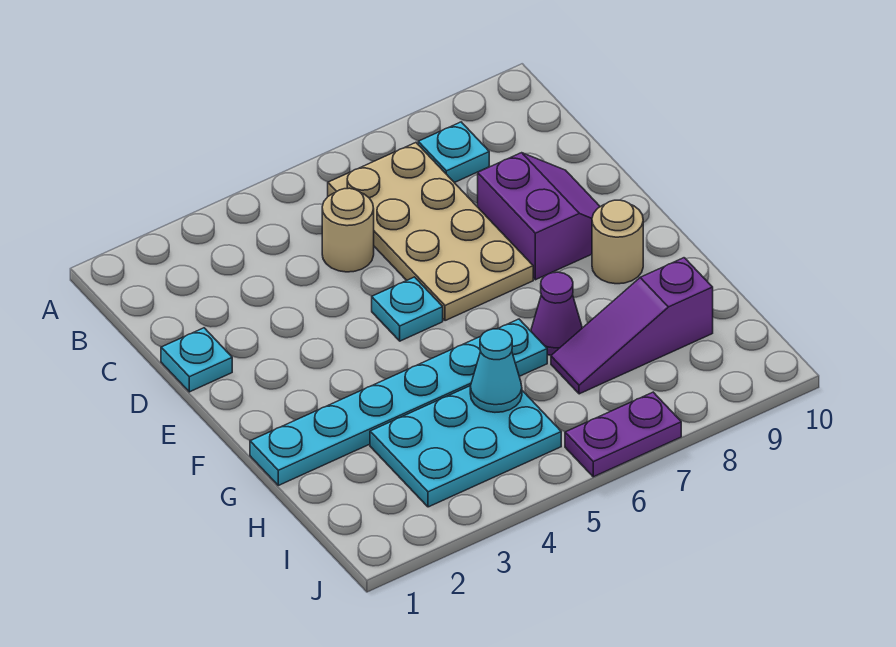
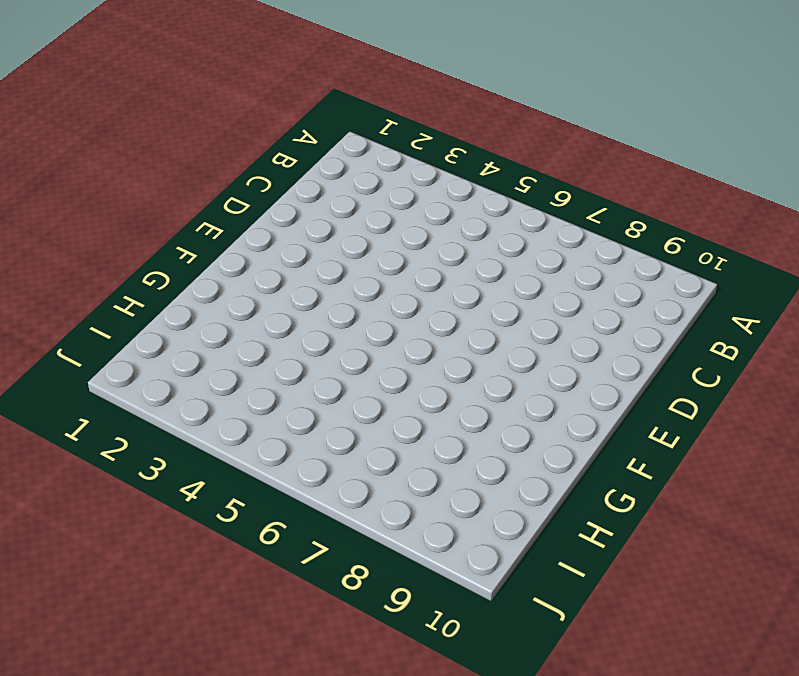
none -> tan 2x4 plate [328,143,533,321]
none -> cyan 1x1 plate [418,122,489,183]
none -> tan 1x1 round brick [322,188,374,272]

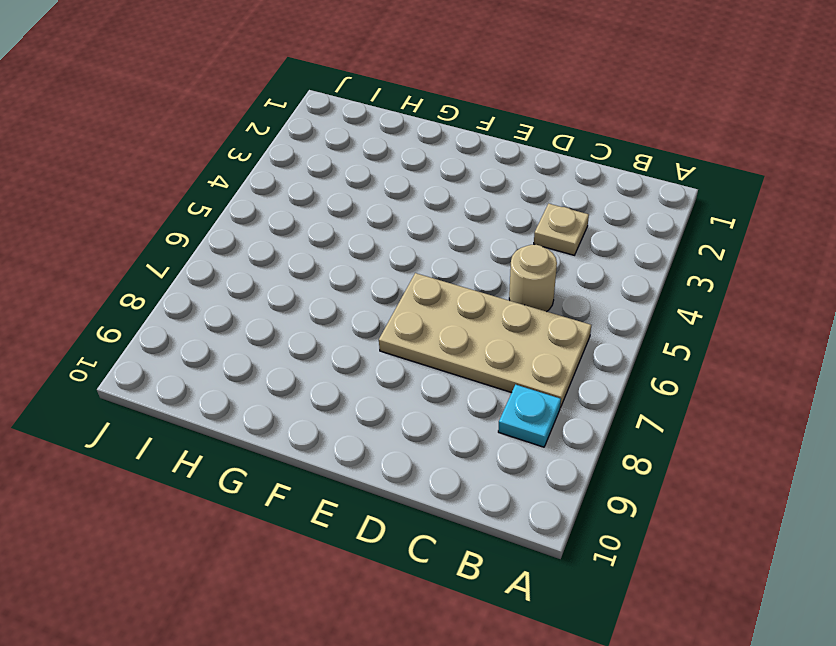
tan 1x1 plate [534,204,589,255] -> none
none -> cyan 1x1 plate [161,328,232,392]
none -> purple 2x2 slope [478,153,600,280]
none -> cyan 1x1 plate [372,277,443,341]

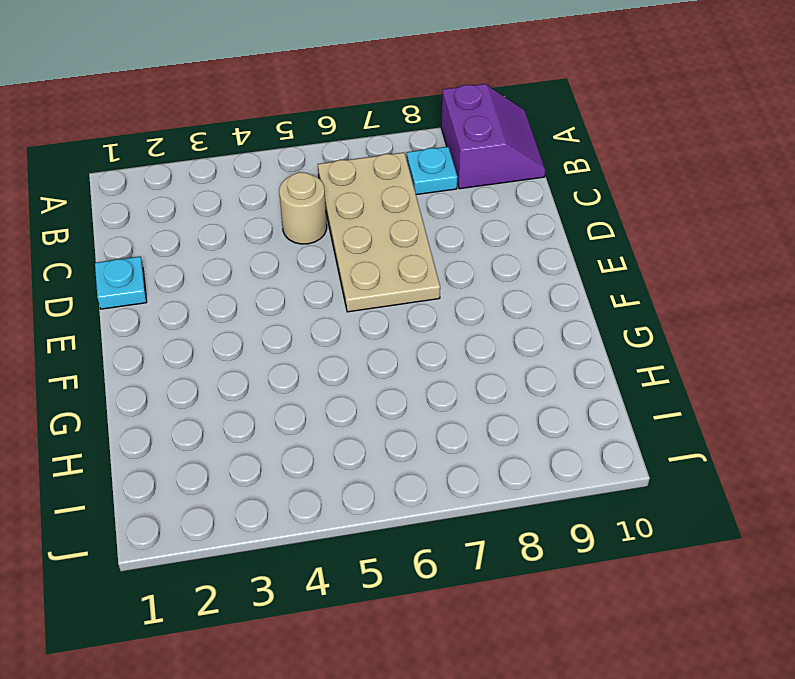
purple 2x2 slope [441,84,546,189] -> purple 2x2 slope moved to [478,153,600,280]
none -> cyan 1x1 plate [372,277,443,341]
none -> tan 1x1 round brick [592,200,643,284]
none -> cyan 1x6 plate [250,319,547,485]

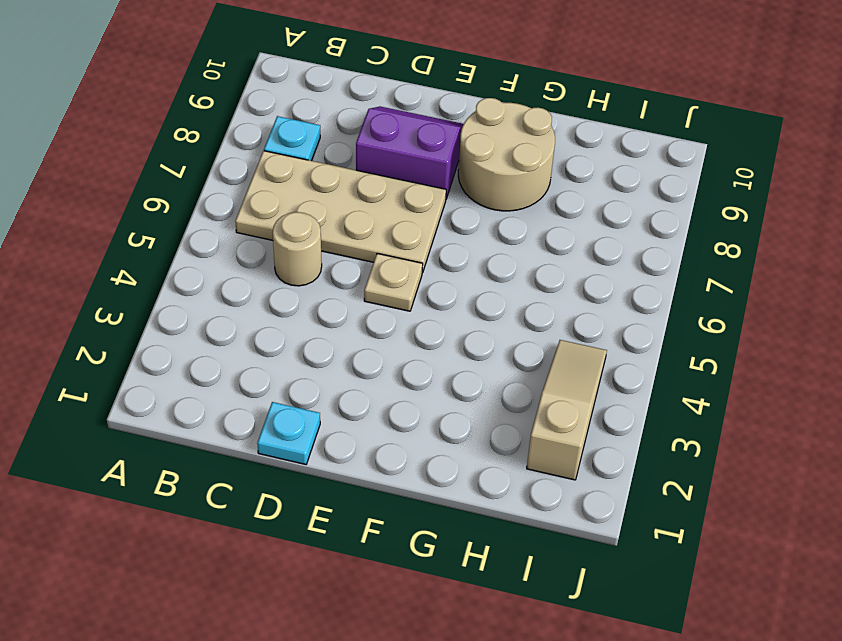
tan 1x1 plate [364,253,423,311] -> cyan 1x1 plate [372,277,443,341]
tan 2x2 round brick [458,98,555,211] -> tan 1x1 round brick [592,200,643,284]
tan 1x3 slope [527,340,607,480] -> cyan 2x3 plate [370,386,561,507]
none -> cyan 1x6 plate [250,319,547,485]
none -> purple 1x1 cone [531,272,582,355]
none -> purple 1x3 slope [551,258,713,394]

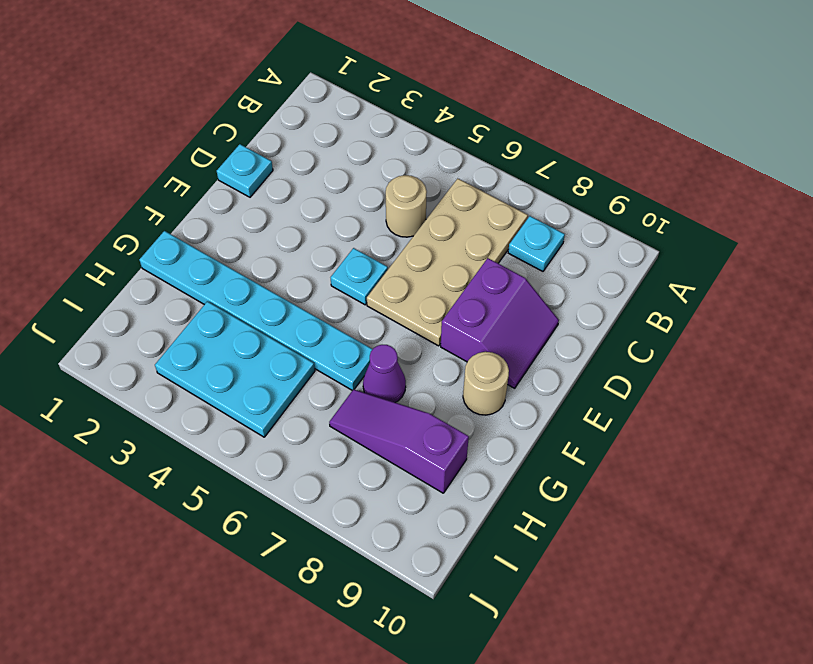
none -> purple 1x2 plate [565,392,681,477]
none -> cyan 1x1 cone [470,329,522,412]

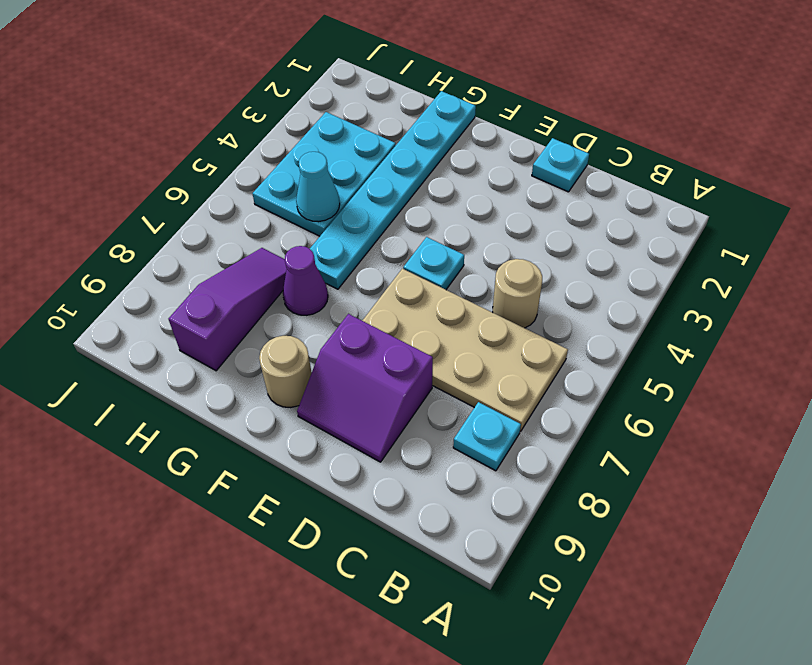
none -> purple 1x2 plate [565,392,681,477]

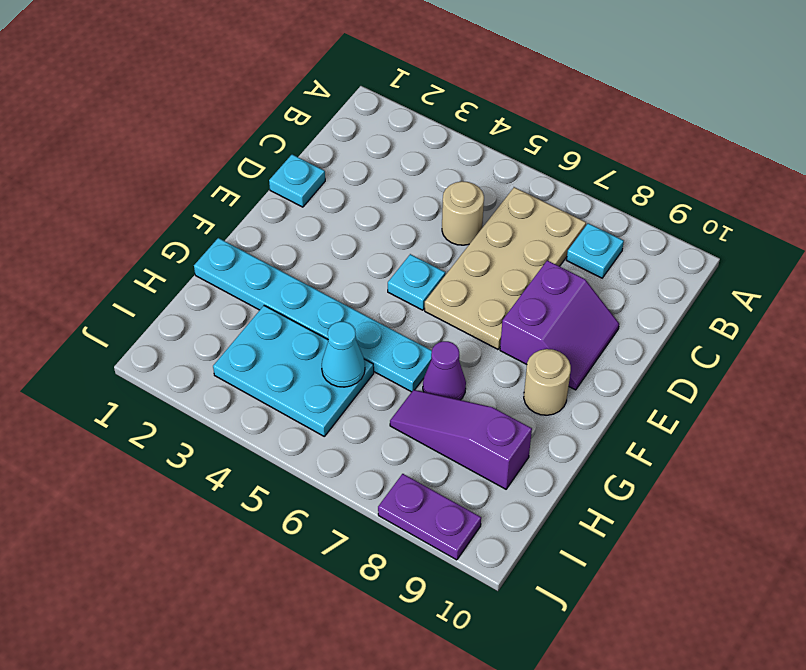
purple 1x2 plate [378,474,481,560] -> purple 1x2 plate moved to [565,392,681,477]

